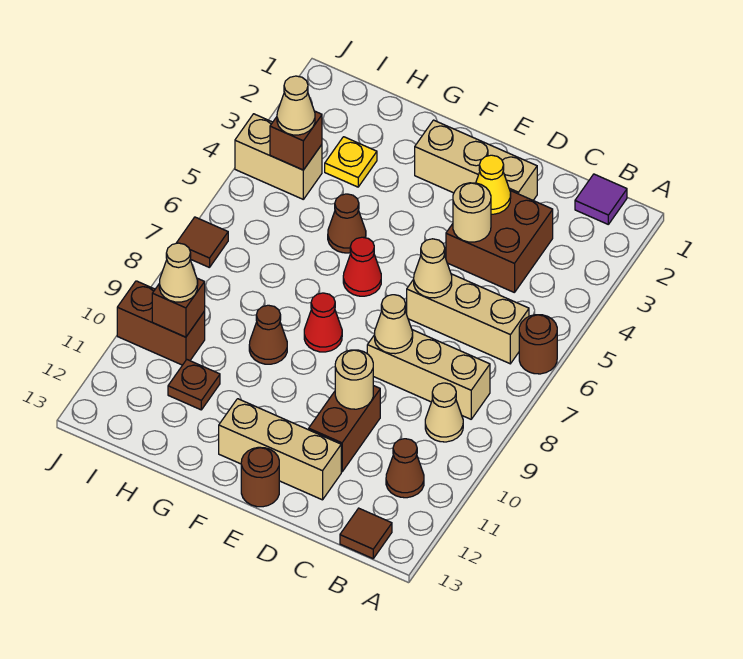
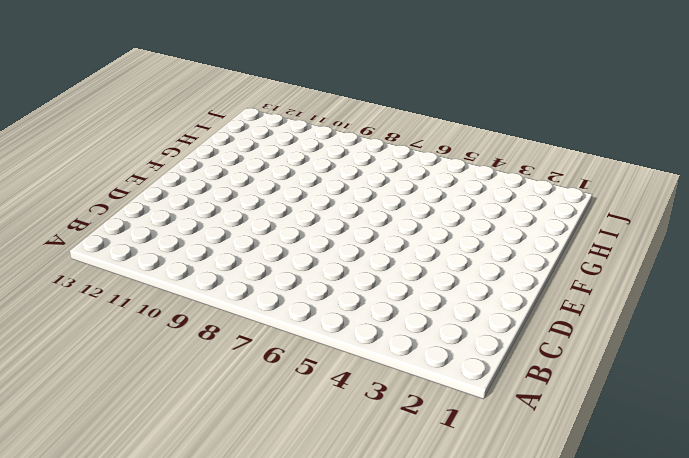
none -> brown 1x1 round brick [519,315,557,374]
none -> purple 1x1 tile [575,174,627,224]
none -> tan 1x3 brick [407,274,529,364]
none -> tan 1x3 brick [367,330,490,419]

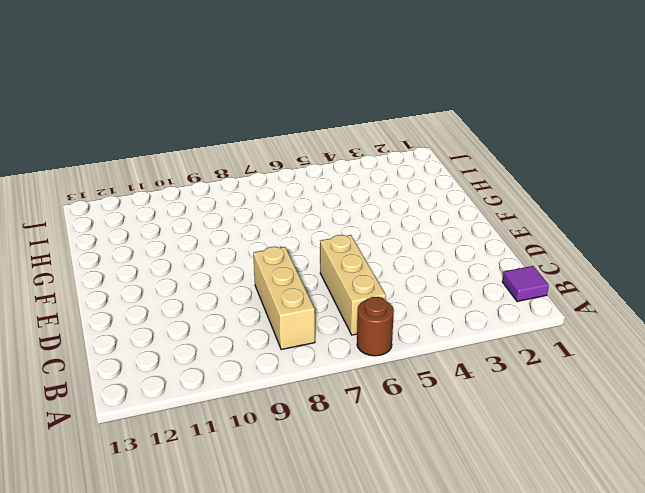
none -> tan 1x1 cone [425,383,463,442]
none -> brown 1x1 cone [386,439,424,498]
none -> brown 1x1 tile [340,508,392,559]
none -> brown 2x2 brick [446,191,553,293]

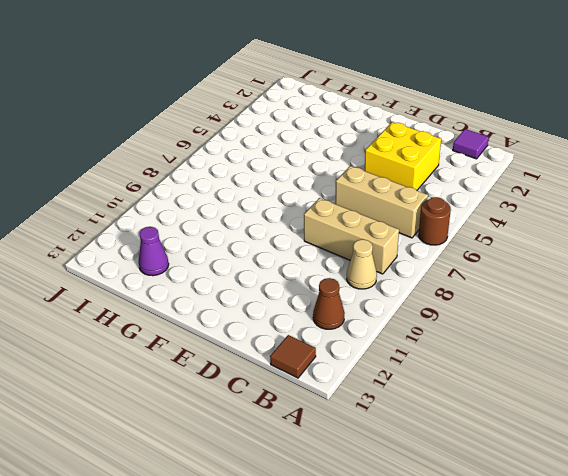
yellow 2x2 brick [365,122,441,190] -> brown 2x2 brick [446,191,553,293]
purple 1x1 cone [139,227,169,276] -> none
none -> tan 1x3 brick [415,120,537,200]
none -> brown 1x2 brick [309,386,380,472]
none -> tan 1x3 brick [219,399,341,500]
none -> brown 1x1 round brick [241,447,279,507]

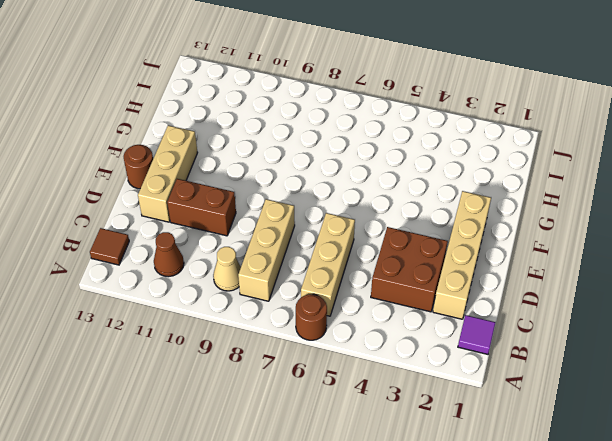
tan 1x4 brick [433,191,491,319] -> tan 1x3 brick [415,120,537,200]
none -> red 1x1 cone [343,237,381,296]
none -> red 1x1 cone [304,293,342,352]
none -> brown 1x1 cone [328,194,366,253]
none -> brown 1x1 cone [249,305,287,364]

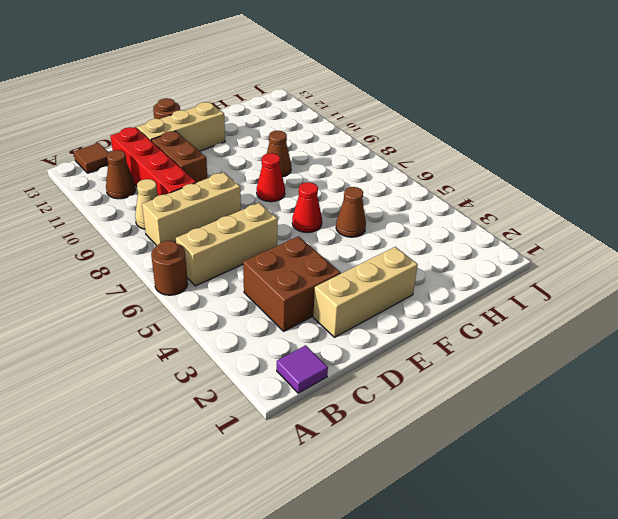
red 1x4 brick [111,127,196,195] -> none
none -> yellow 1x1 plate [325,137,377,187]
none -> brown 1x1 plate [168,360,220,410]
none -> tan 1x2 brick [235,114,322,199]
none -> brown 1x2 brick [117,281,205,365]

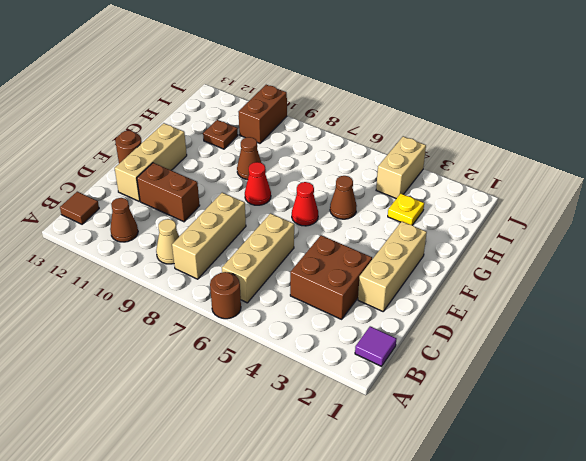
none -> brown 1x1 tile [177,217,228,268]
none -> yellow 1x1 cone [476,155,511,214]
none -> tan 1x1 round brick [453,183,491,242]
none -> tan 1x1 cone [414,239,452,298]

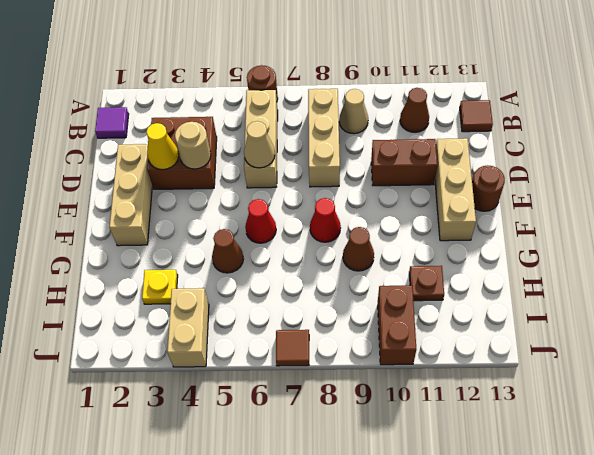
none -> tan 1x1 cone [375,295,413,354]
none -> tan 1x1 round brick [335,350,373,409]
none -> brown 1x1 brick [270,111,322,170]
none -> brown 1x1 brick [152,278,205,337]

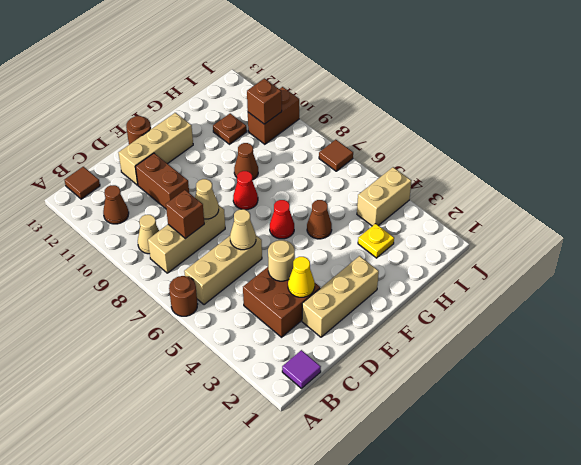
brown 1x1 brick [166,190,204,239] -> brown 1x1 brick moved to [270,111,322,170]
none -> tan 1x1 round brick [335,350,373,409]
none -> tan 1x1 cone [277,76,315,135]
none -> tan 1x1 cone [159,243,198,302]

